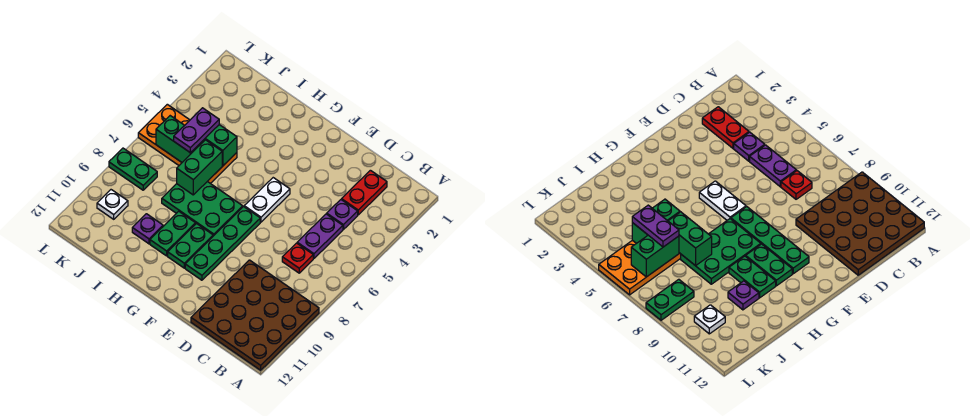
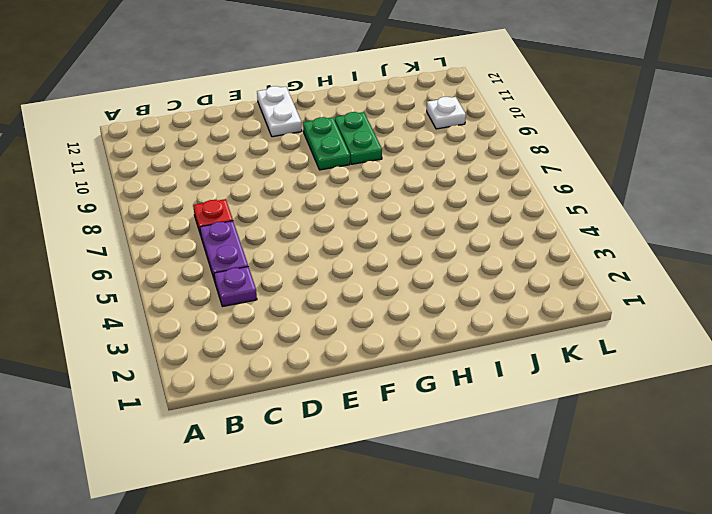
white 1x2 plate [257,86,302,137] -> white 1x2 plate moved to [244,178,290,222]
none -> brown 4x4 plate [191,260,319,370]
none -> red 1x2 plate [342,170,387,215]
none -> green 1x4 plate [185,207,260,280]

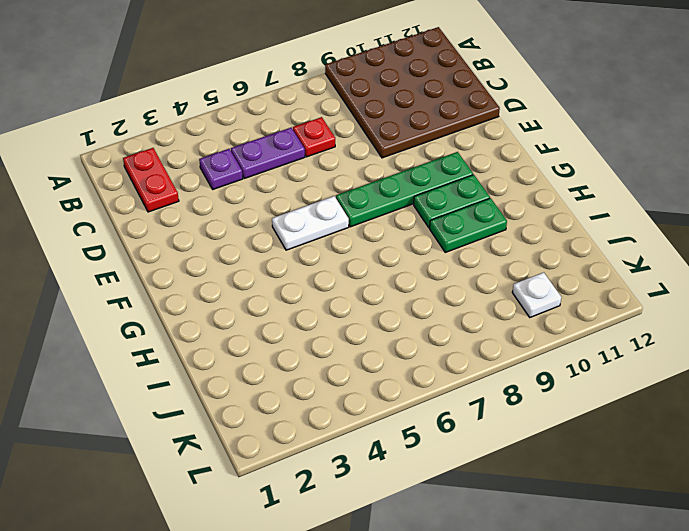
red 1x2 plate [123,148,179,212] -> red 1x2 plate turned to [342,170,387,215]
none -> green 2x3 plate [162,182,243,236]
none -> orange 2x4 plate [138,104,237,183]
none -> purple 1x1 plate [132,214,163,244]

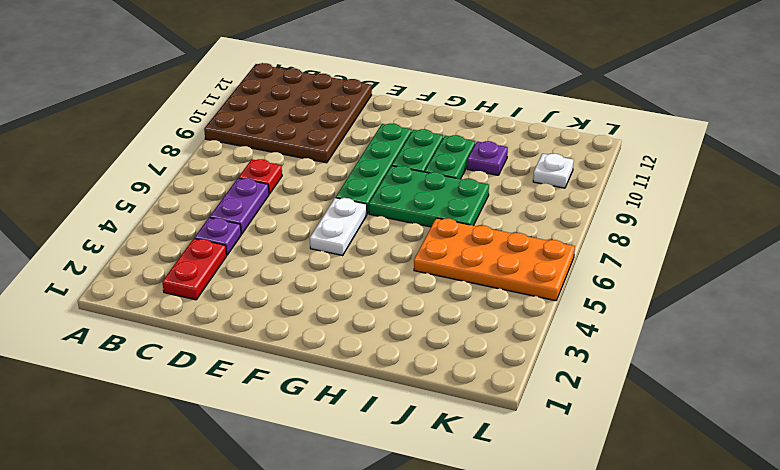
none -> green 1x2 plate [109,148,157,190]
none -> green 1x2 brick [205,125,237,166]
none -> green 1x2 brick [177,140,222,195]

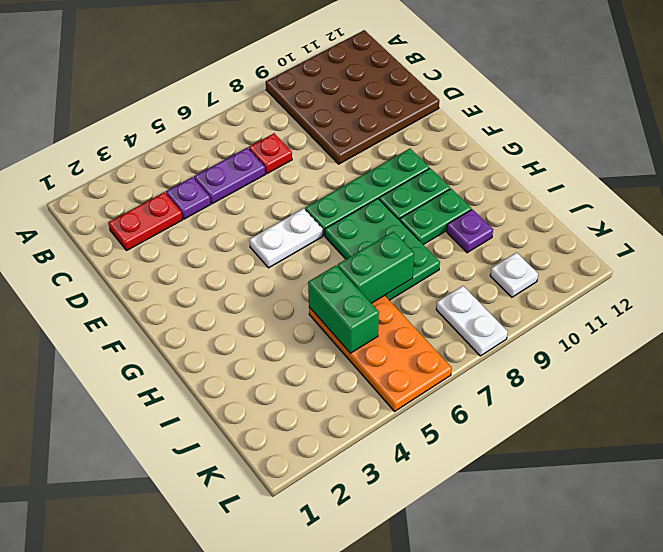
white 1x2 plate [436,286,508,356] -> green 1x2 plate [109,148,157,190]
none -> green 1x2 brick [156,116,205,162]
none -> purple 1x2 plate [174,108,219,153]

